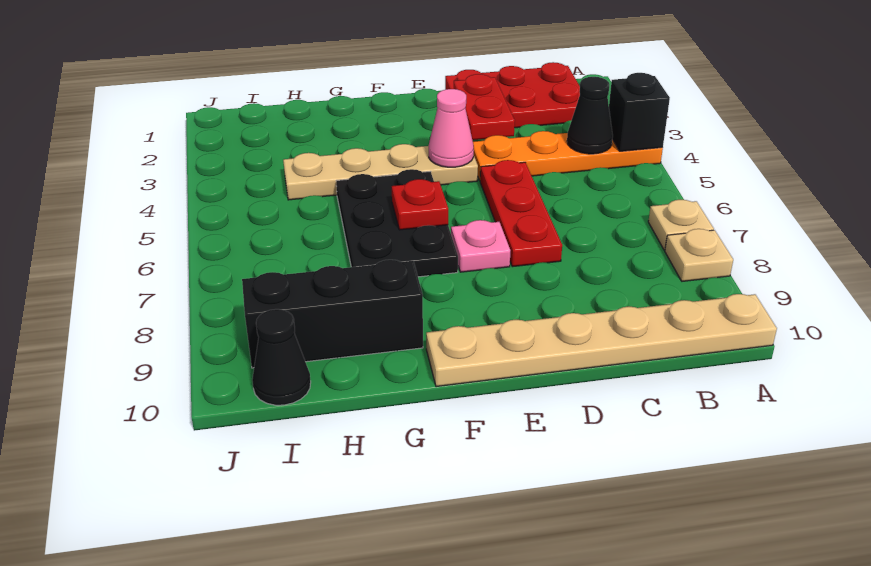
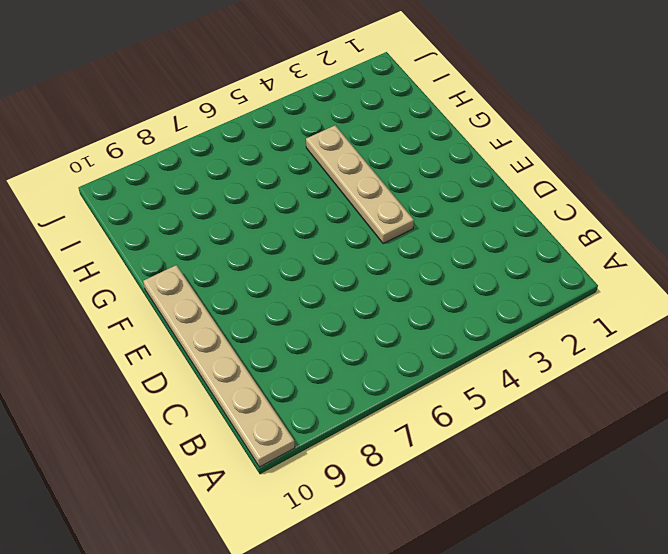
none -> orange 1x4 plate [473,131,663,180]
none -> tan 1x1 plate [648,199,714,250]
none -> tan 1x1 plate [665,229,733,281]

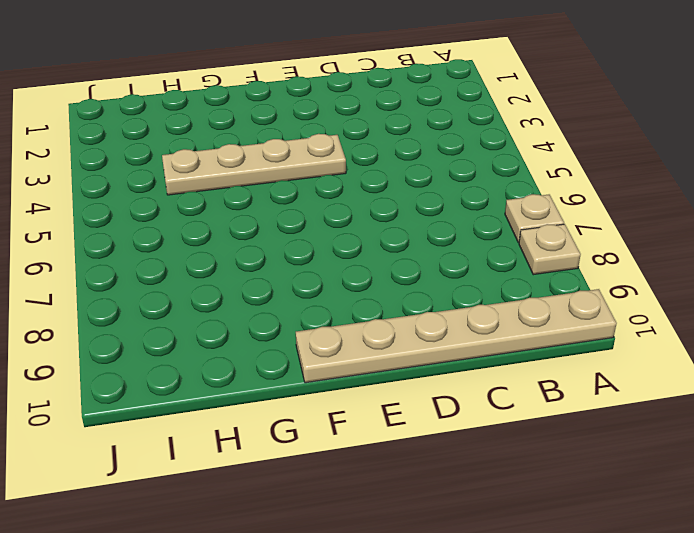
none -> orange 1x4 plate [473,131,663,180]
none -> red 2x3 plate [445,62,580,128]
none -> red 1x3 plate [480,160,562,267]

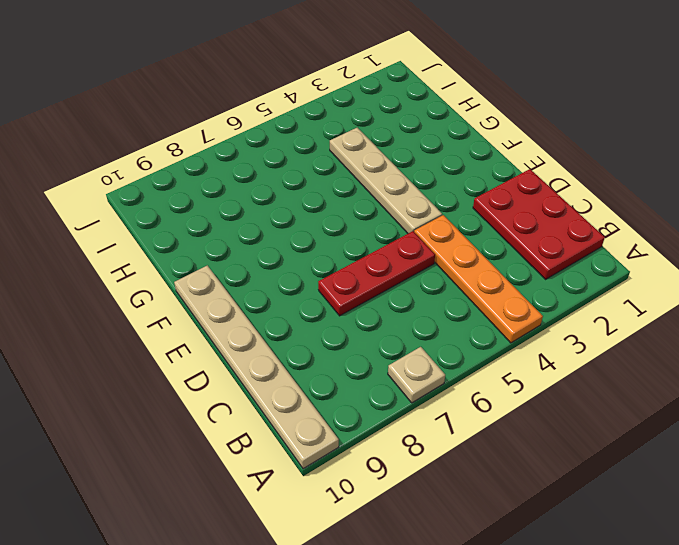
none -> tan 1x1 plate [665,229,733,281]
none -> pink 1x1 plate [451,220,510,272]
none -> black 2x3 plate [336,169,458,277]

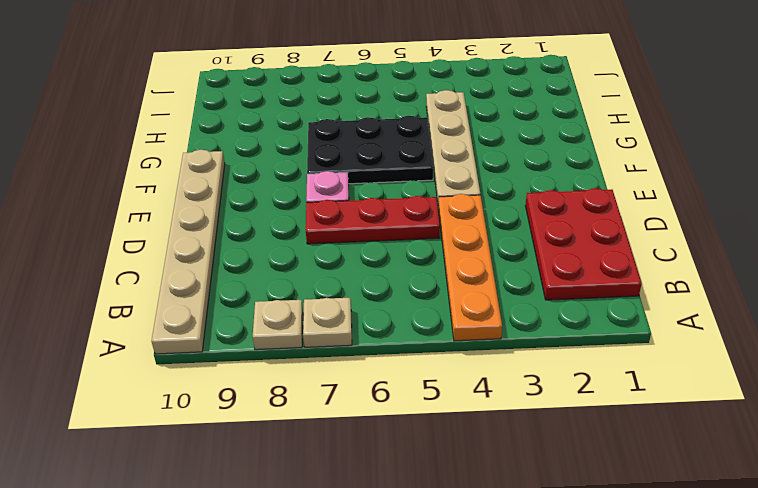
none -> black 1x3 brick [242,260,423,368]
none -> black 1x1 cone [252,309,311,405]
none -> black 1x1 brick [609,73,670,151]

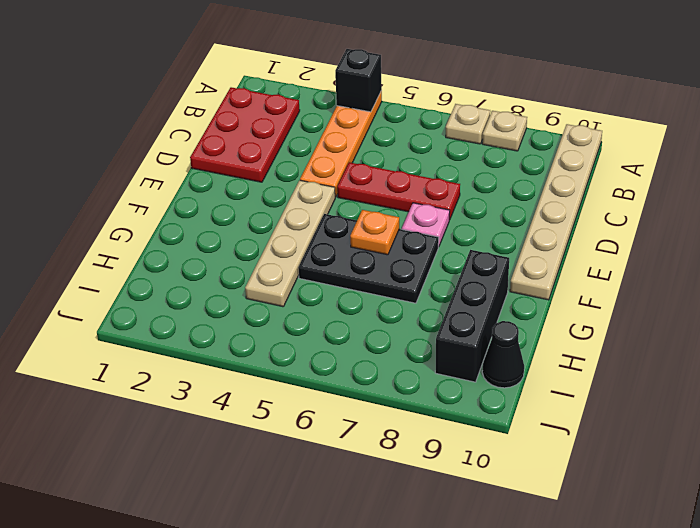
orange 1x1 plate [350,210,399,255] -> red 1x1 plate [392,179,448,230]
none -> black 1x1 cone [567,77,613,154]
none -> red 1x2 plate [454,74,515,140]
none -> pink 1x1 cone [429,89,474,167]

